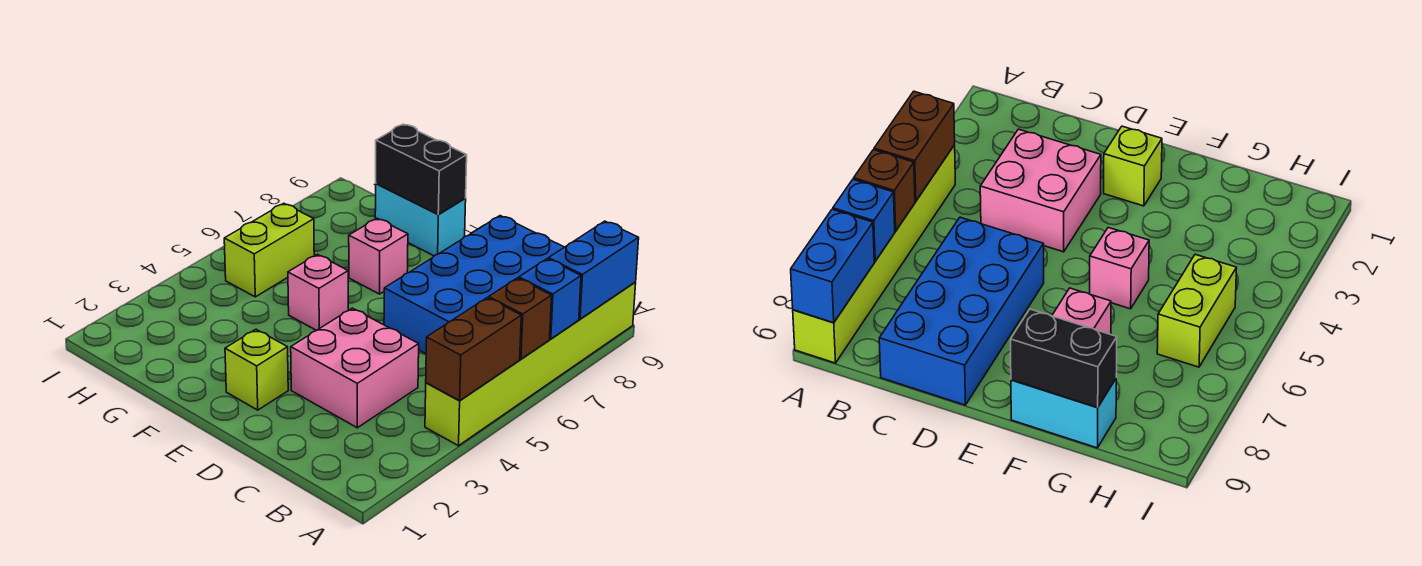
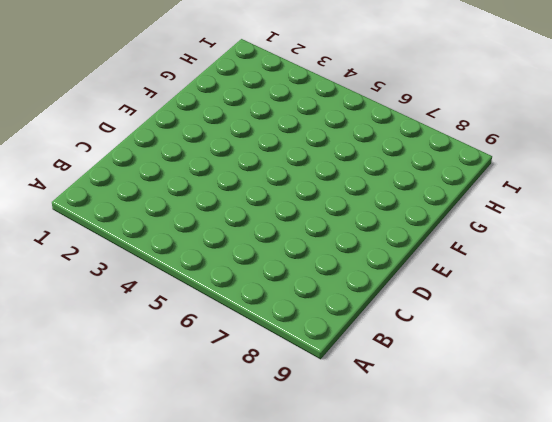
none -> lime 1x6 brick [425,282,636,446]
none -> pink 2x2 brick [291,308,419,428]
none -> blue 2x4 brick [384,216,564,354]

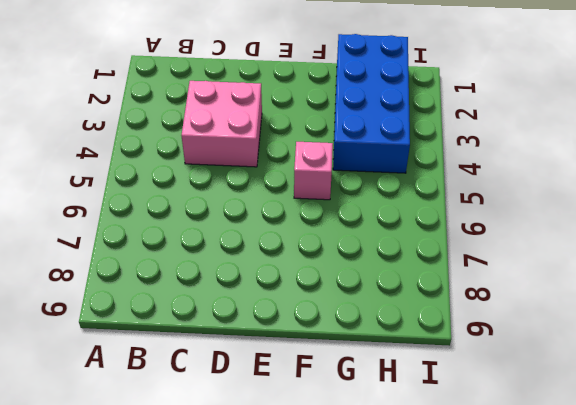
blue 2x4 brick [333,34,410,173] -> blue 2x4 brick moved to [384,216,564,354]
none -> lime 1x6 brick [425,282,636,446]
none -> lime 1x1 brick [225,329,288,410]
none -> pink 1x1 brick [349,218,408,294]

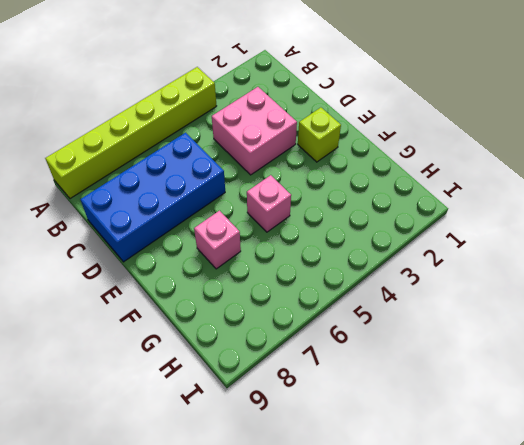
none -> cyan 1x2 brick [375,184,466,256]
none -> lime 1x2 brick [224,203,314,297]
none -> brown 1x2 brick [426,298,521,401]

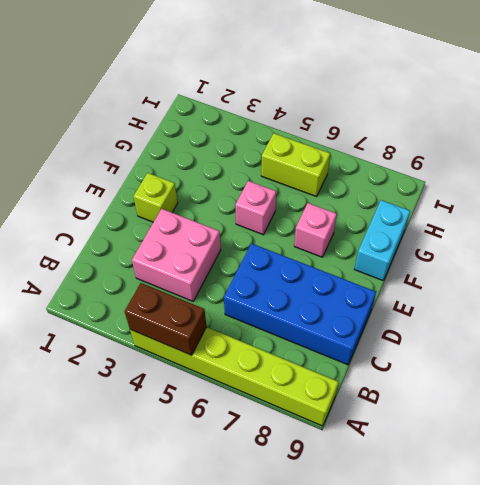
none -> brown 1x1 brick [489,278,552,359]
none -> blue 1x1 brick [519,259,581,339]
none -> blue 1x2 brick [548,221,639,319]

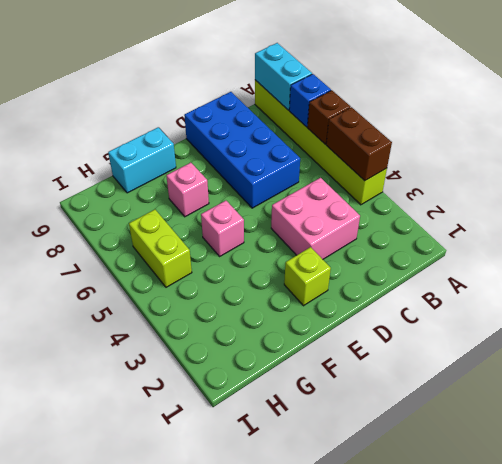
cyan 1x2 brick [255,43,312,110] -> blue 1x2 brick [548,221,639,319]
none -> black 1x2 brick [376,124,467,214]

